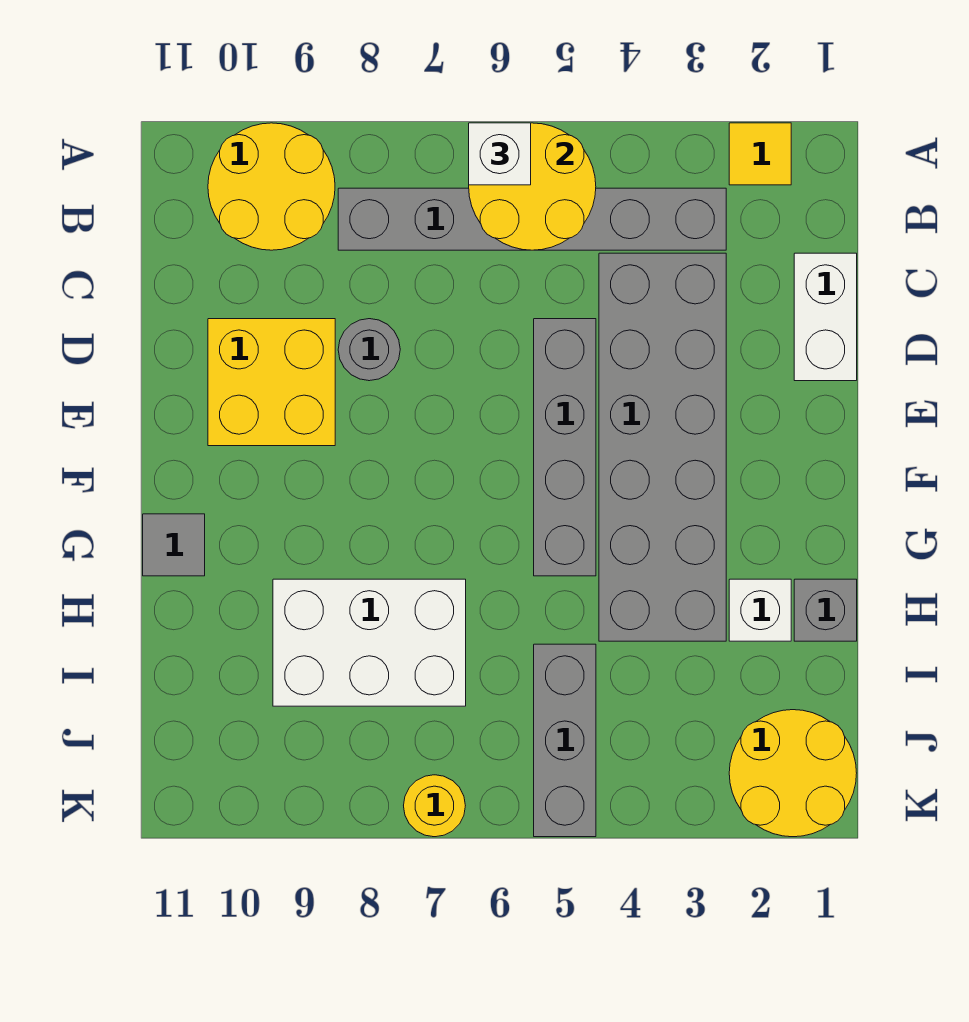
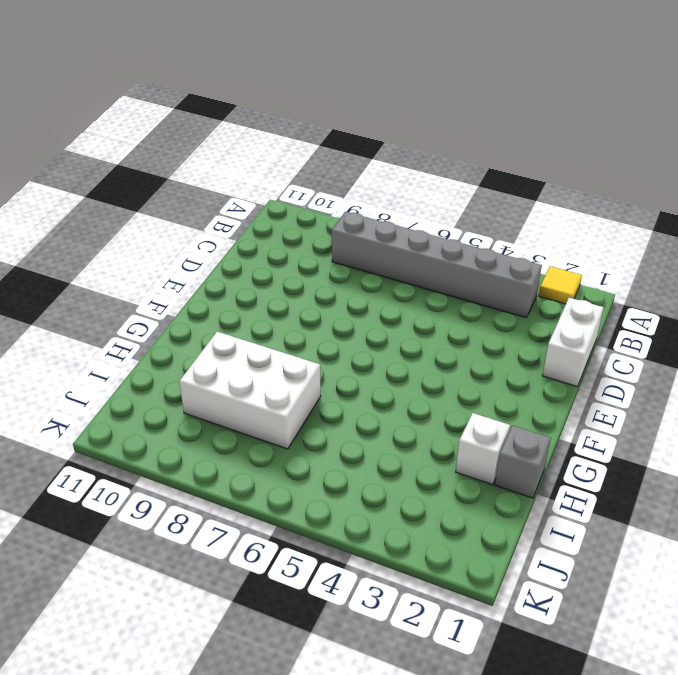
none -> yellow 2x2 round brick [208,123,335,250]
none -> grey 2x6 brick [599,253,726,641]
none -> grey 1x4 brick [534,319,596,576]

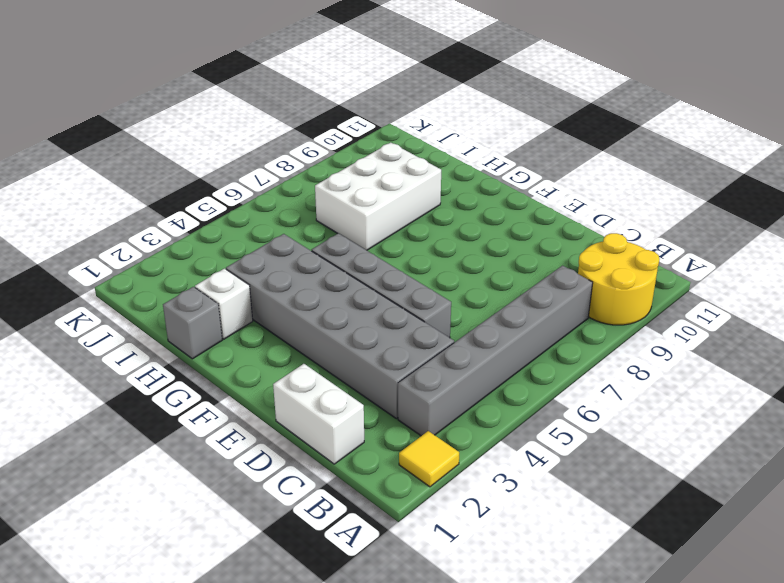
none -> grey 1x1 round brick [338,319,400,381]
none -> yellow 2x2 brick [208,319,335,446]
none -> grey 1x1 tile [143,514,205,576]

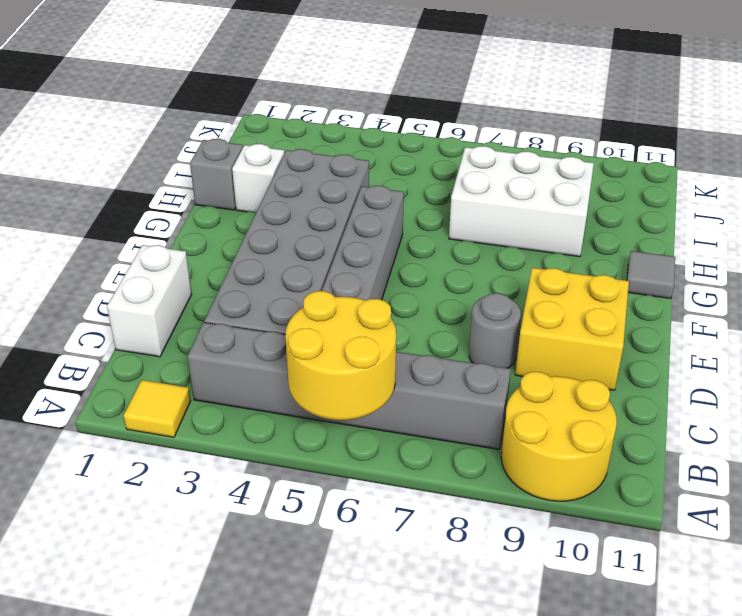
none -> grey 1x3 brick [534,644,596,837]
none -> yellow 2x2 round brick [729,710,857,837]
none -> yellow 1x1 round brick [404,775,465,837]

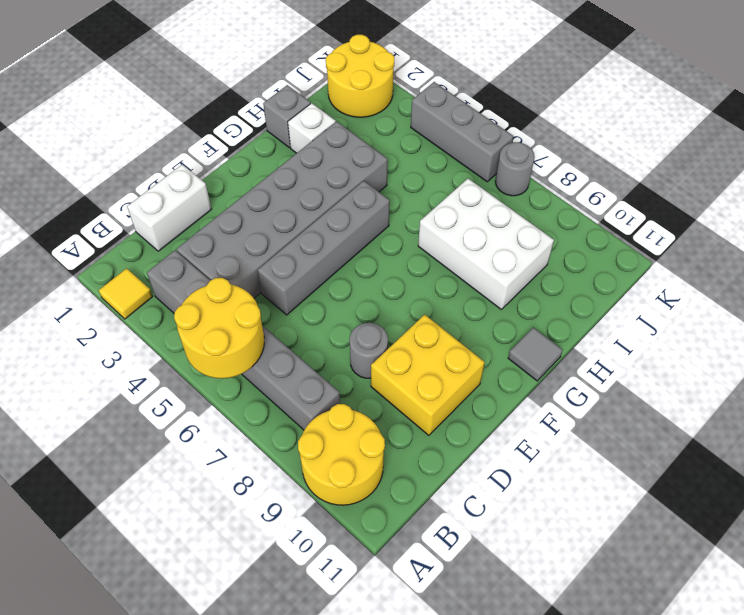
grey 1x3 brick [411,82,513,182] -> grey 1x3 brick turned to [534,644,596,837]
grey 1x1 round brick [496,142,535,196] -> yellow 1x1 round brick [404,775,465,837]
none -> white 1x1 brick [469,123,531,185]

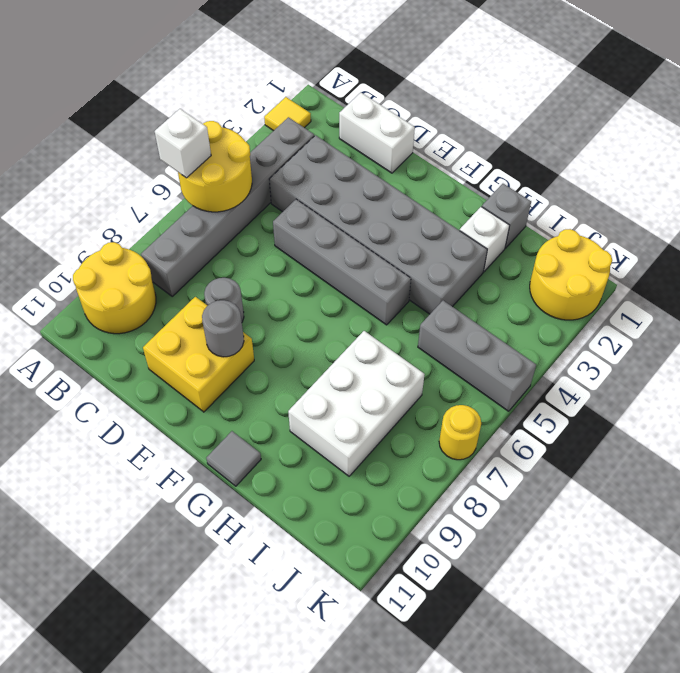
grey 1x1 round brick [202,300,244,357] -> none

